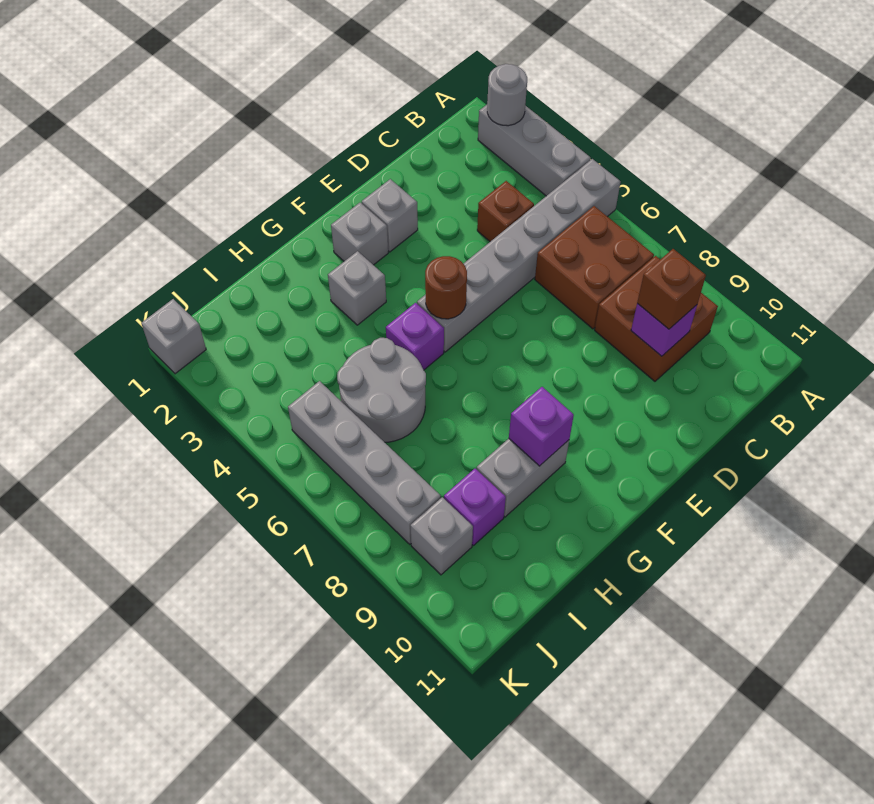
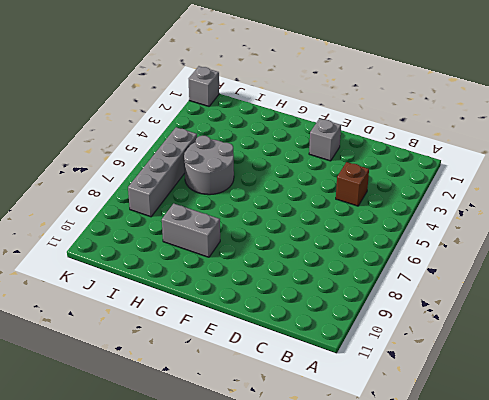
none -> grey 1x3 brick [478,105,591,196]
none -> grey 1x6 brick [417,159,621,352]
none -> brown 2x2 brick [535,206,654,329]

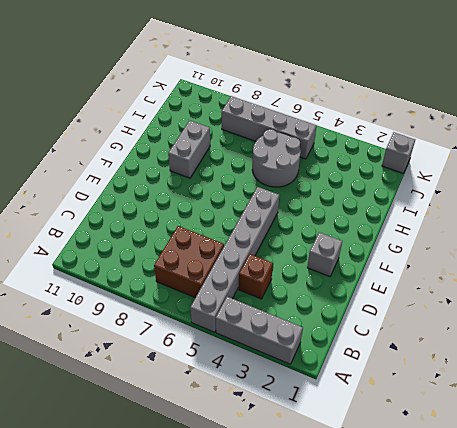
none -> brown 2x2 brick [595,256,718,381]
none -> grey 1x1 brick [331,203,388,265]
none -> grey 1x1 brick [328,251,386,325]

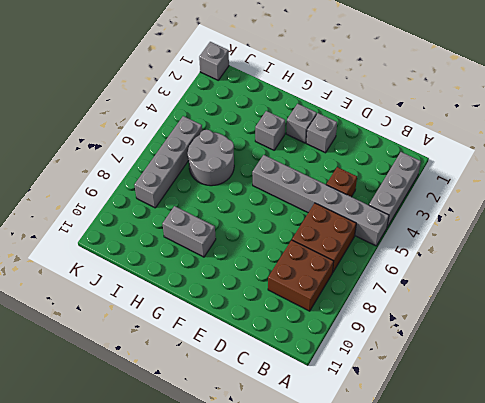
none -> purple 1x1 brick [386,303,444,370]
none -> purple 1x1 brick [444,469,506,545]
none -> grey 1x1 brick [410,497,473,575]

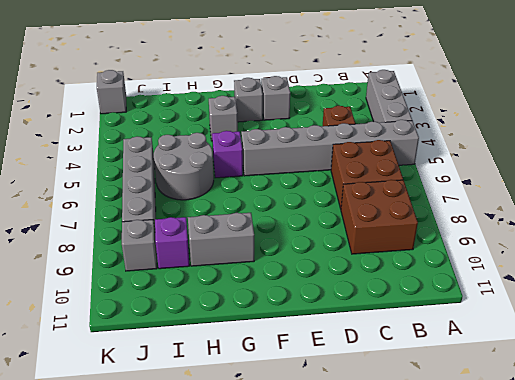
none -> grey 1x1 round brick [487,64,527,126]
none -> purple 1x1 brick [631,304,697,356]
none -> brown 1x1 round brick [425,256,467,319]

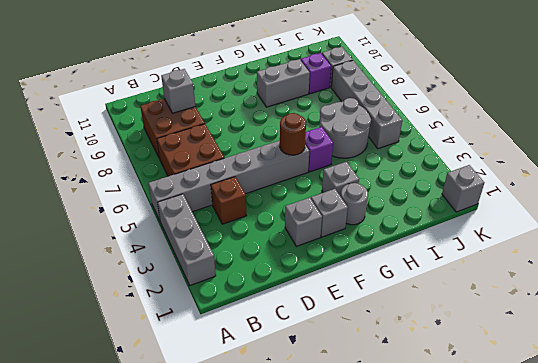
grey 1x1 brick [161,69,195,113] -> purple 1x1 brick [631,304,697,356]
grey 1x1 round brick [341,183,368,225] -> grey 1x1 round brick moved to [487,64,527,126]
none -> purple 1x1 brick [509,387,574,466]
none -> brown 1x1 brick [637,249,706,329]

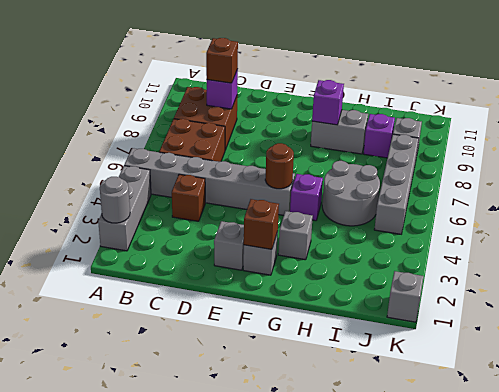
brown 1x1 brick [244,199,279,249] -> none

